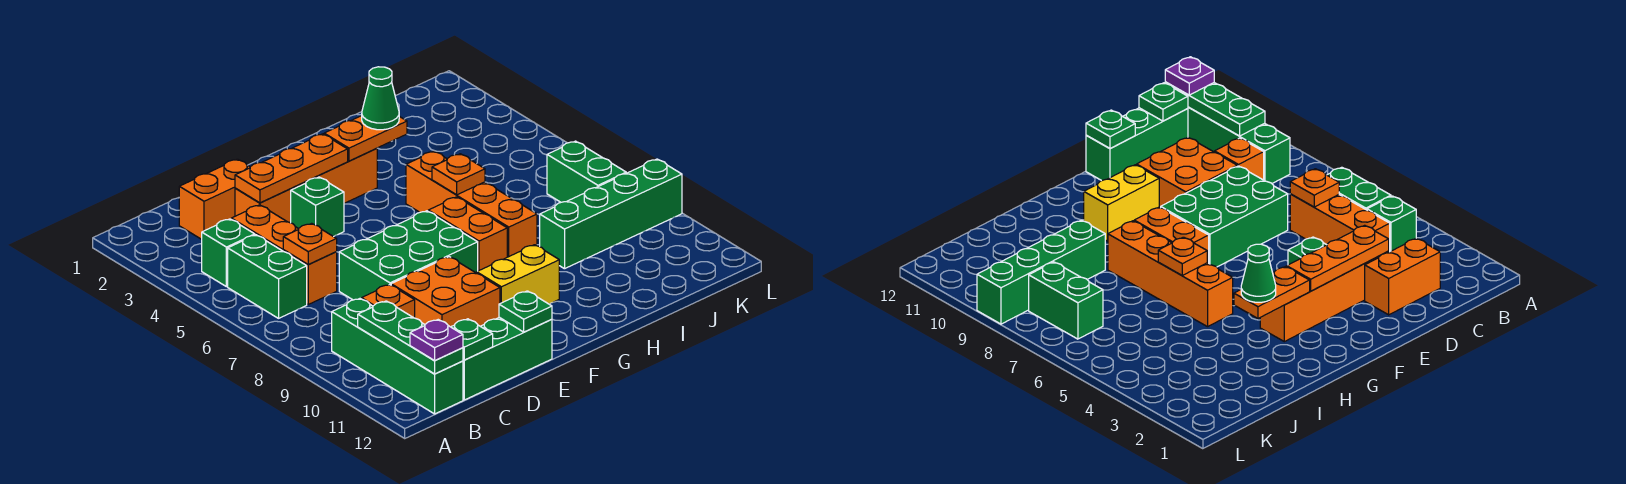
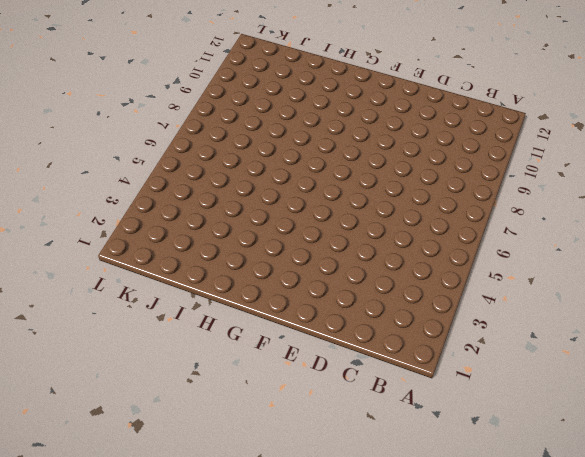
none -> green 1x1 brick [202,219,255,287]
none -> green 1x2 brick [228,235,307,318]
none -> green 1x4 brick [332,299,463,414]

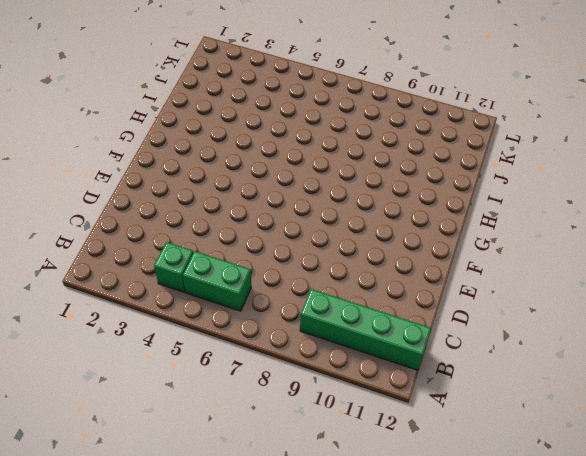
none -> orange 1x2 brick [179,159,250,239]
none -> orange 1x3 brick [231,205,337,304]
none -> orange 1x1 brick [362,285,415,318]

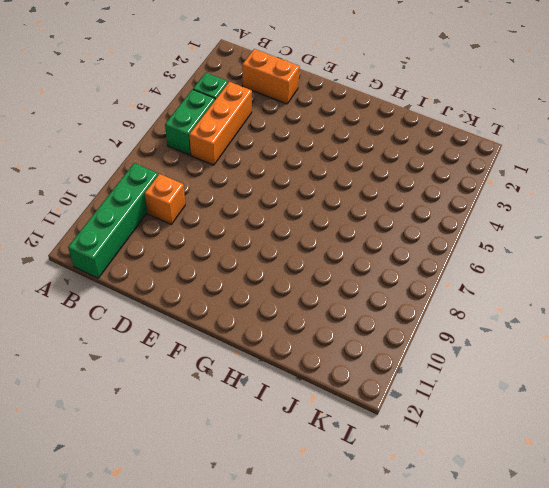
none -> green 1x3 brick [463,317,552,400]
none -> orange 1x4 brick [235,148,377,223]
none -> green 2x3 brick [339,211,478,300]

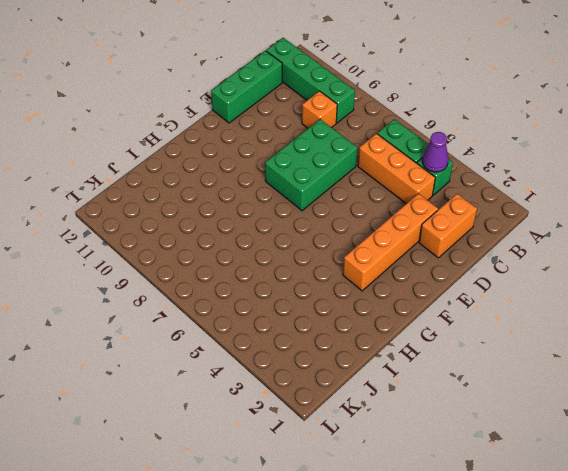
purple 1x1 cone [422,132,448,172] -> none
none -> orange 2x2 brick [391,257,500,327]
none -> green 1x1 brick [291,177,344,237]
none -> yellow 1x2 brick [477,245,559,304]

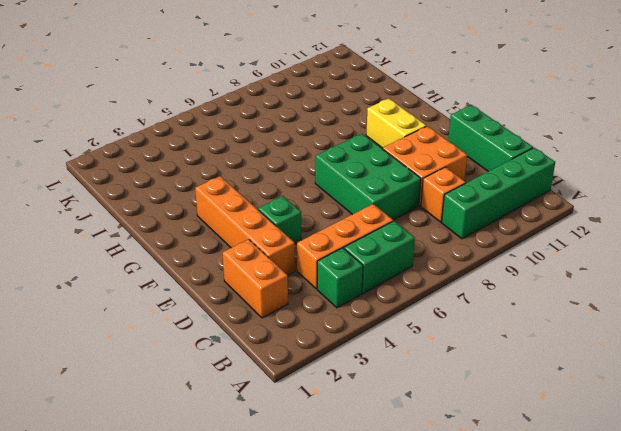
none -> orange 1x2 brick [428,197,507,271]
none -> orange 1x4 brick [406,151,537,257]
none -> green 1x4 brick [540,159,682,269]

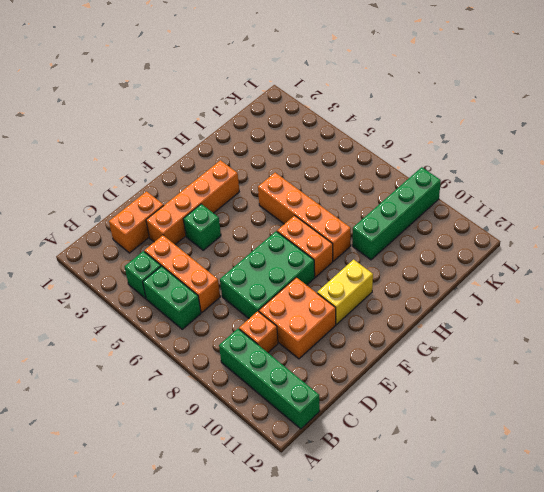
none -> green 1x3 brick [463,317,552,400]
none -> green 1x2 brick [547,141,626,202]
none -> green 1x3 plate [358,301,463,374]

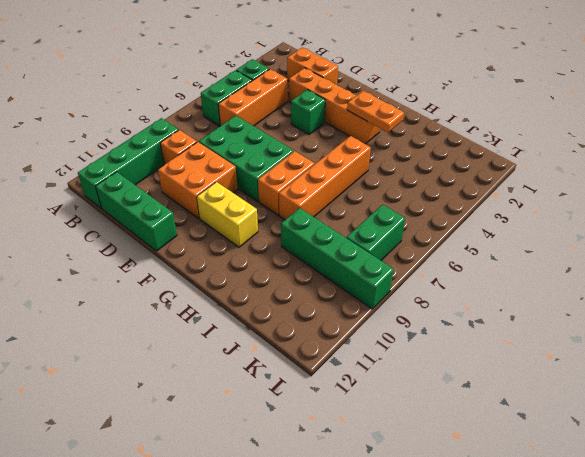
none -> green 1x3 plate [358,301,463,374]
none -> orange 1x1 plate [283,223,337,265]
none -> green 1x1 plate [451,319,493,360]

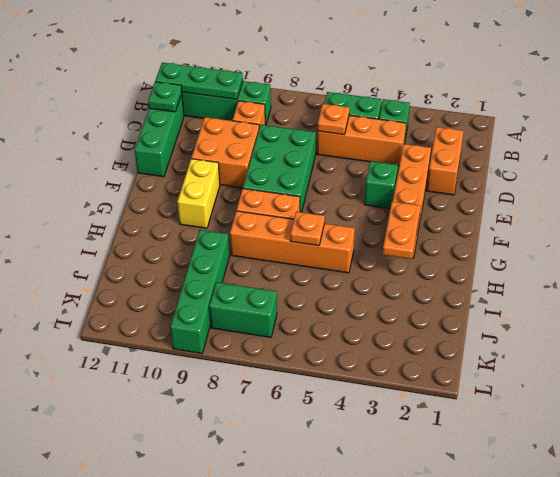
none -> orange 1x3 plate [235,134,348,203]
none -> green 1x1 plate [499,291,552,332]
none -> purple 1x1 plate [410,320,463,360]

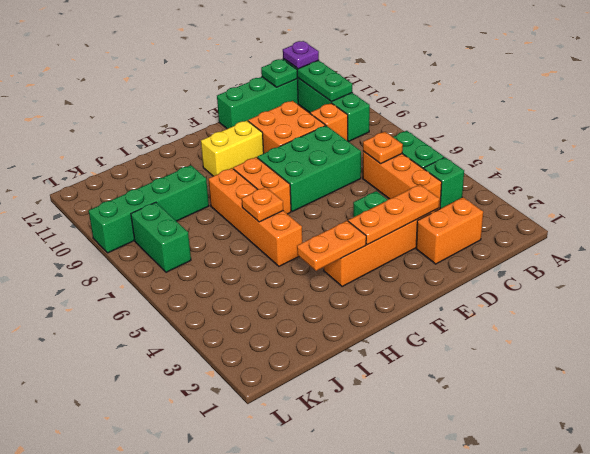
none -> green 1x1 plate [499,291,552,332]
none -> green 1x1 cone [362,67,399,130]

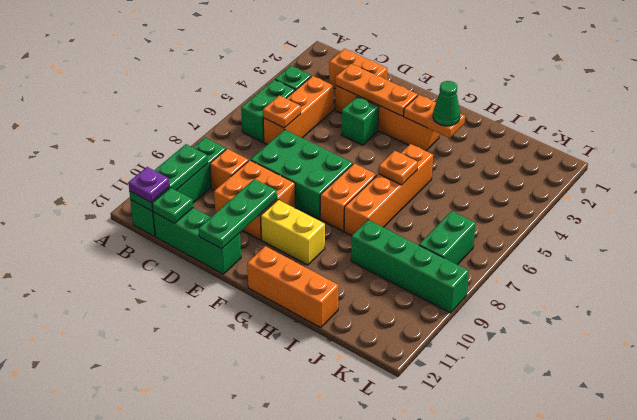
green 1x3 plate [199,179,277,249] -> green 1x1 plate [499,291,552,332]
orange 1x3 brick [247,246,339,328] -> none

